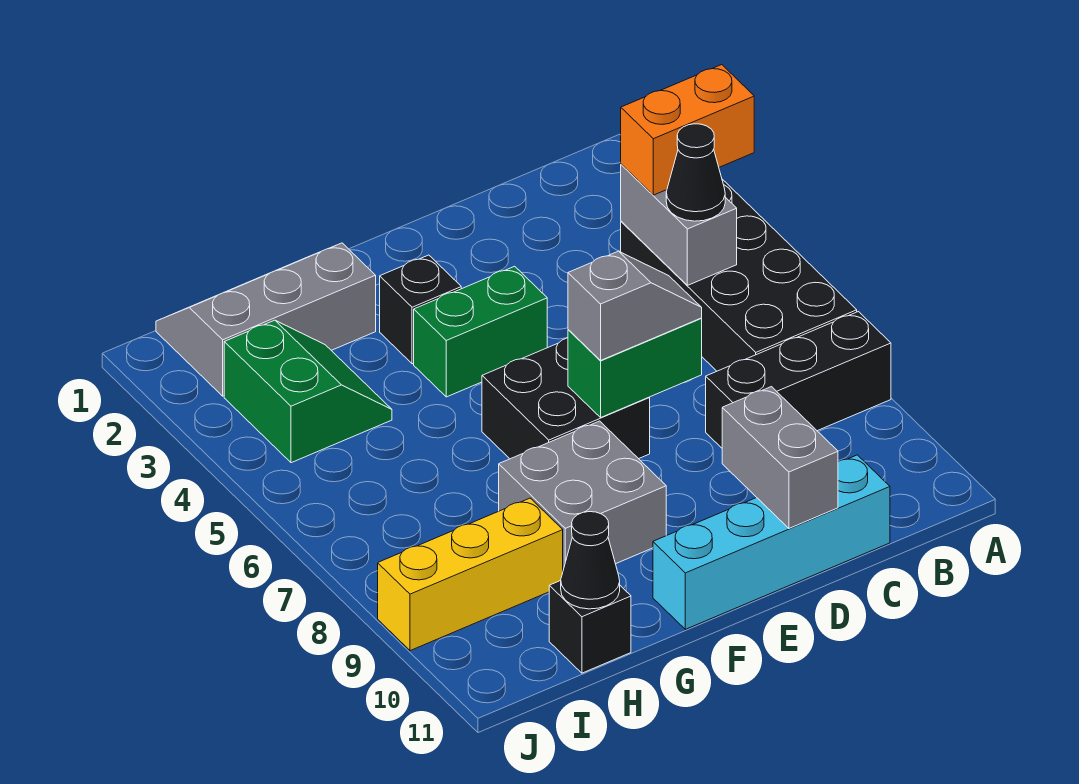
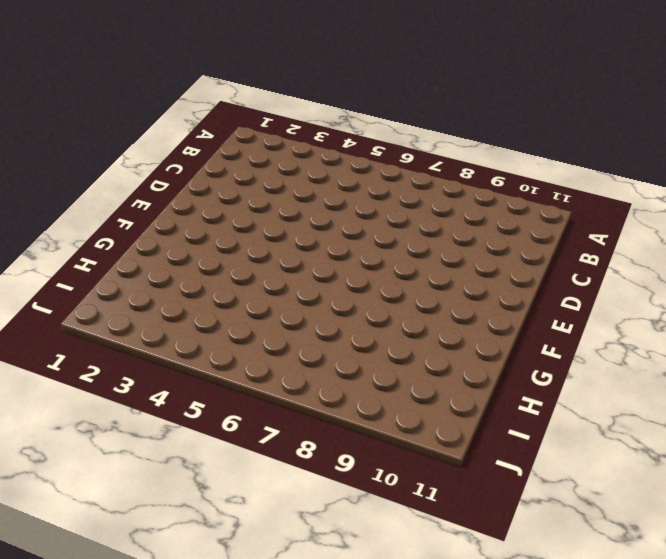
none -> black 2x4 brick [621,179,857,371]
none -> black 1x3 brick [706,312,891,448]
none -> cyan 1x4 brick [653,455,890,629]

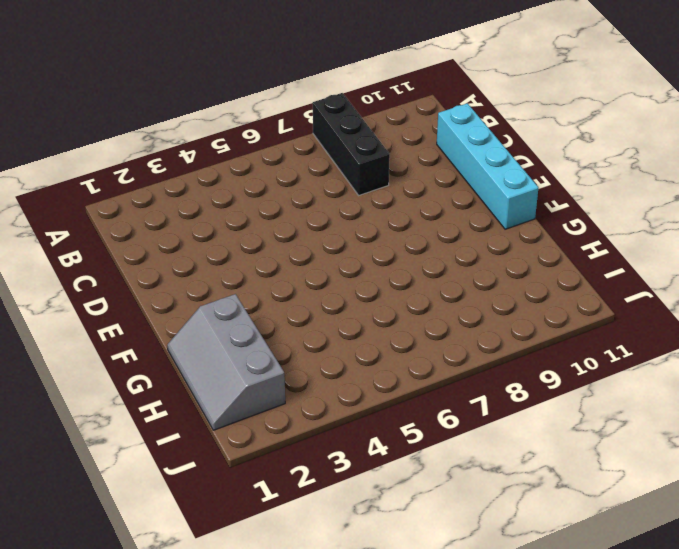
none -> black 2x4 brick [621,179,857,371]
none -> green 1x2 brick [414,266,547,397]
none -> black 2x2 brick [482,338,650,459]

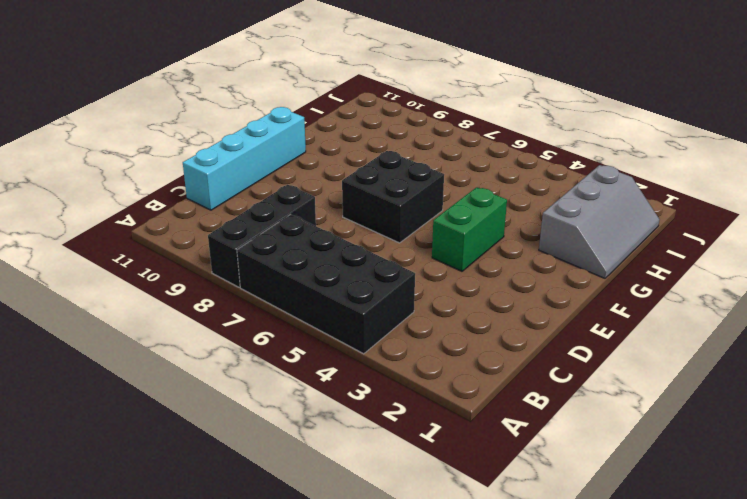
none -> black 1x1 brick [380,255,461,364]
none -> grey 2x2 brick [499,421,666,570]
none -> green 2x2 slope [224,320,392,463]

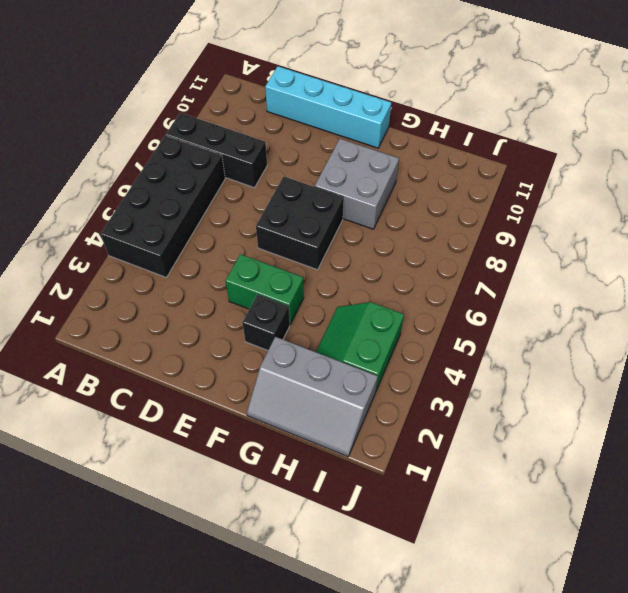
none -> yellow 1x3 brick [378,498,563,651]
none -> black 1x1 brick [549,581,631,673]
none -> grey 1x2 brick [621,164,737,285]

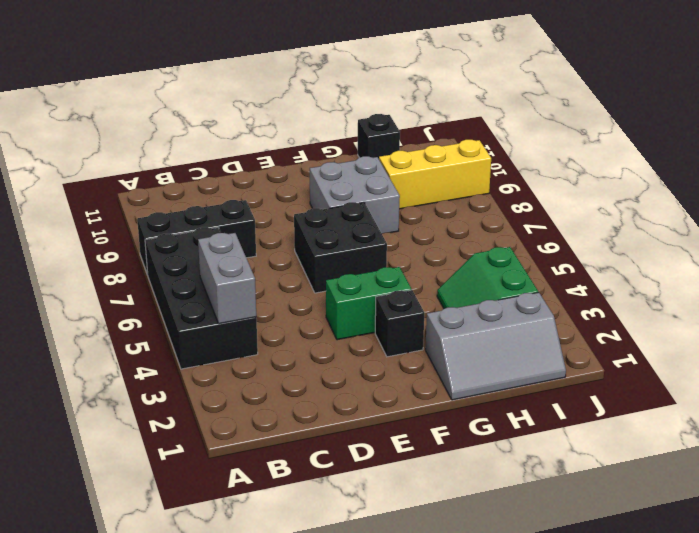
none -> cyan 1x4 brick [653,455,890,629]
none -> green 1x2 brick [568,318,702,417]
none -> grey 1x2 brick [722,387,838,528]

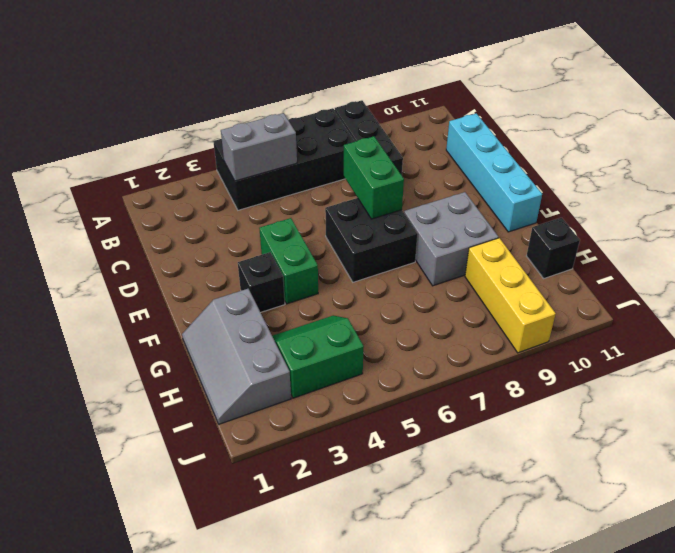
none -> grey 1x2 brick [722,387,838,528]
none -> black 1x1 cone [561,512,620,609]
none -> orange 1x2 brick [621,65,754,195]

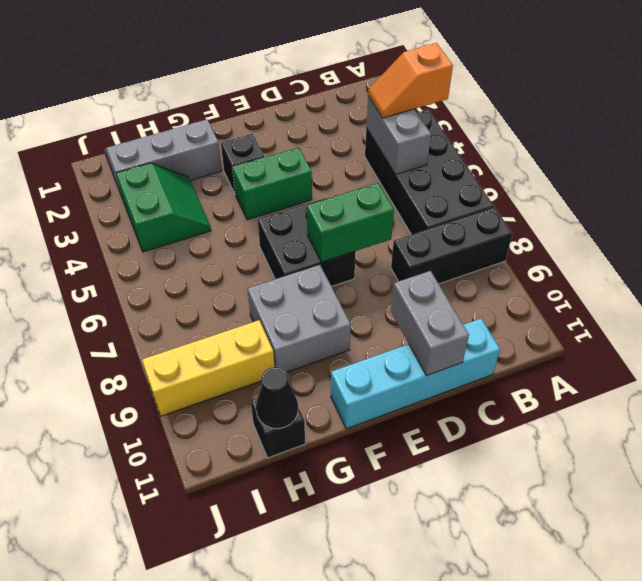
orange 1x2 slope [368,43,453,118] -> orange 1x2 brick [621,65,754,195]
none -> black 1x1 cone [666,124,725,221]
none -> grey 1x2 slope [568,251,702,360]

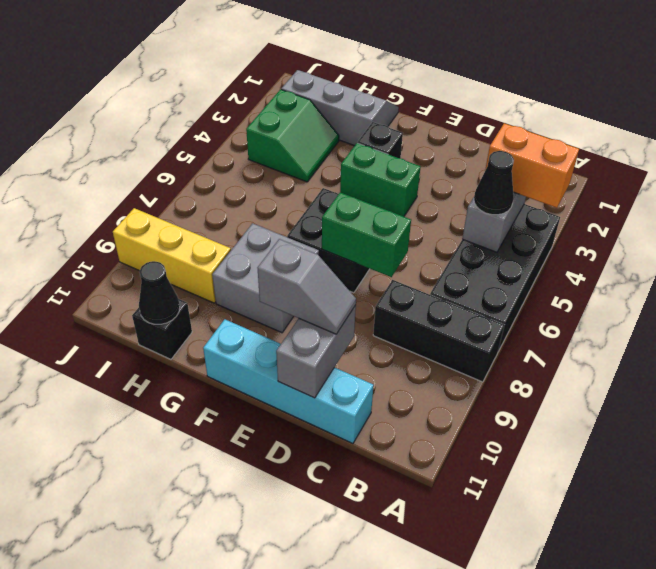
grey 1x2 slope [258,239,356,334] -> grey 1x2 slope moved to [568,251,702,360]

